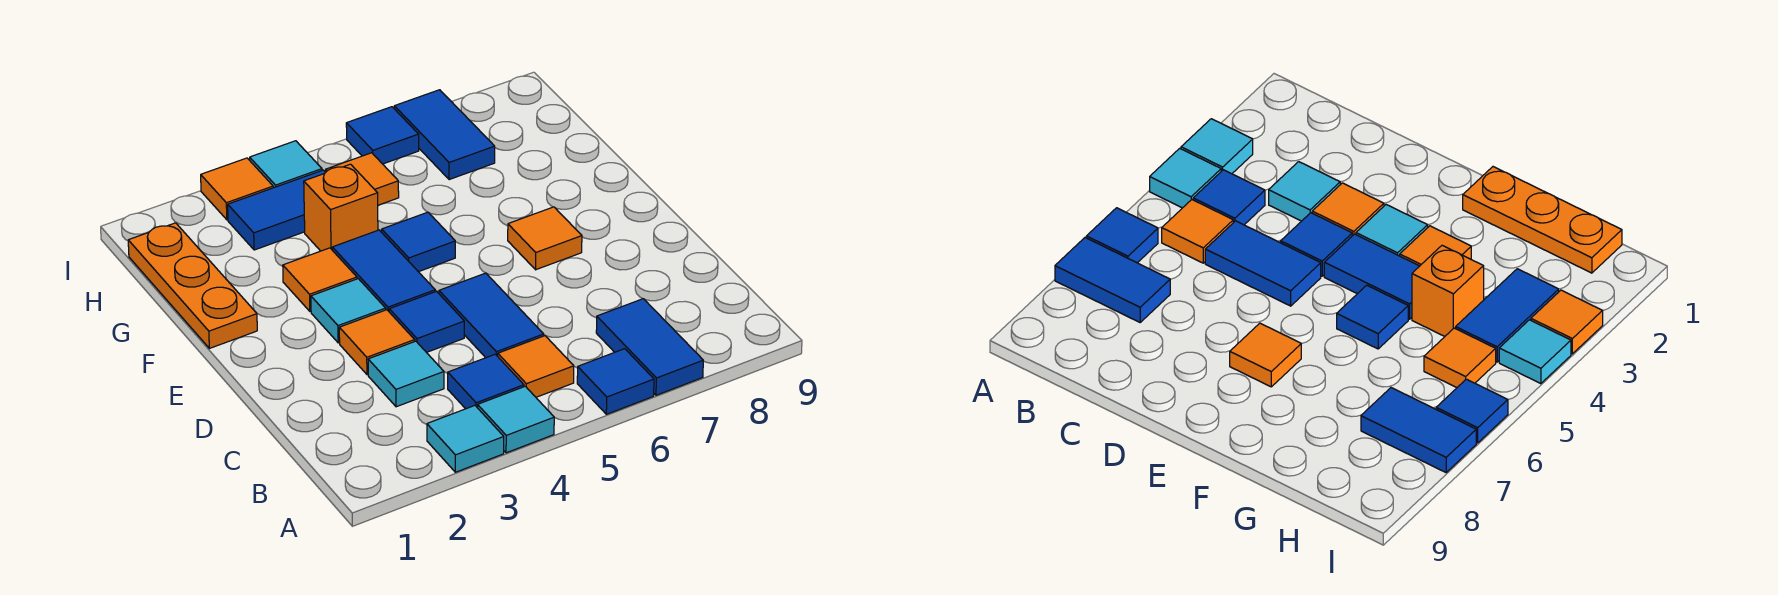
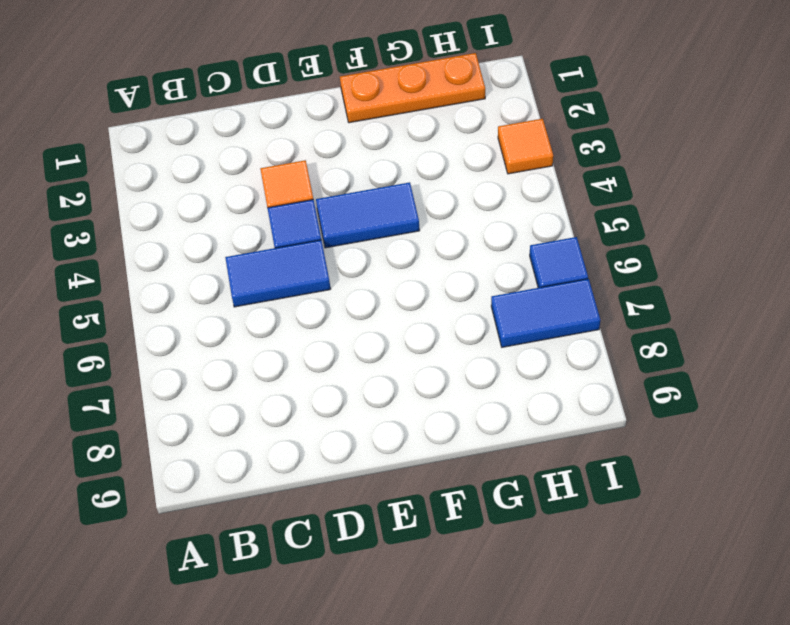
none -> cyan 1x1 tile [427,406,504,472]
none -> cyan 1x1 tile [478,386,554,453]
none -> blue 1x1 tile [577,349,654,414]

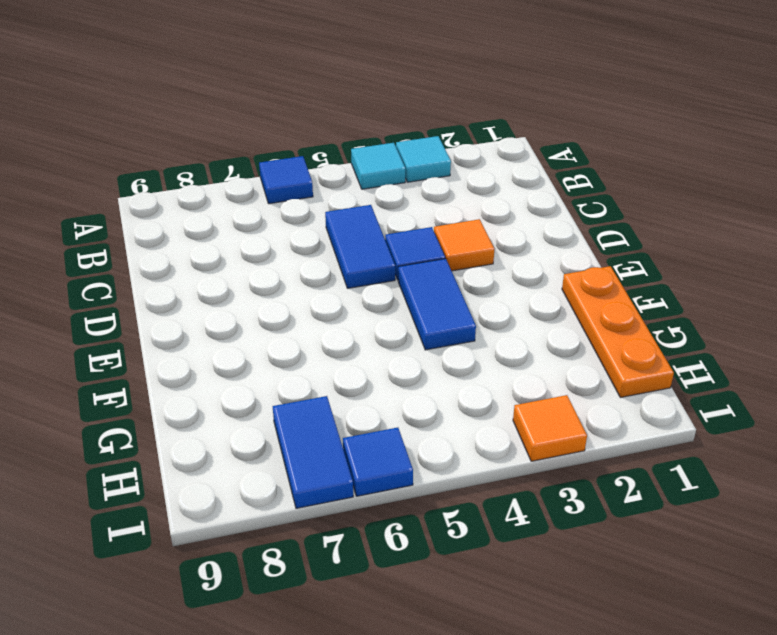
none -> blue 1x2 tile [596,299,703,395]
none -> blue 1x1 tile [448,354,524,409]
none -> orange 1x1 tile [498,336,574,397]

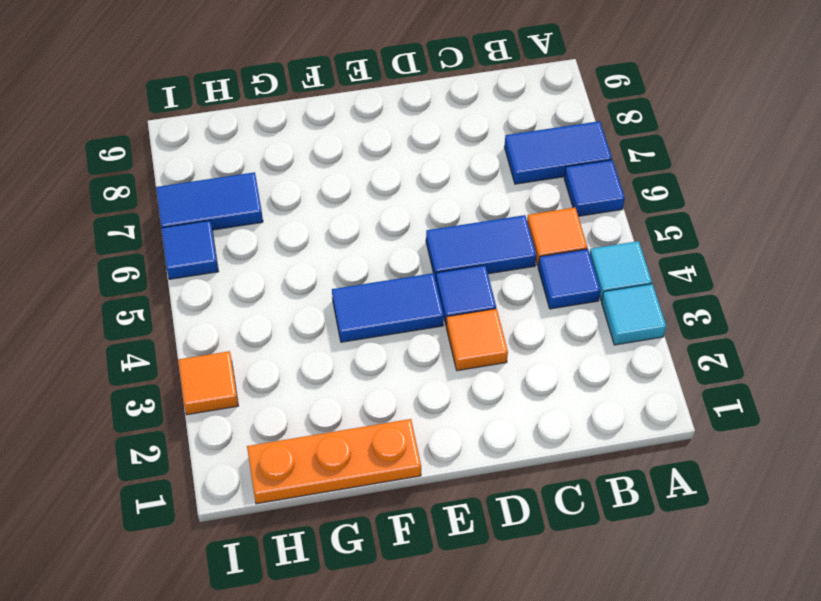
none -> cyan 1x1 tile [368,341,444,407]
none -> cyan 1x1 tile [311,279,386,343]
none -> orange 1x1 tile [508,207,582,270]

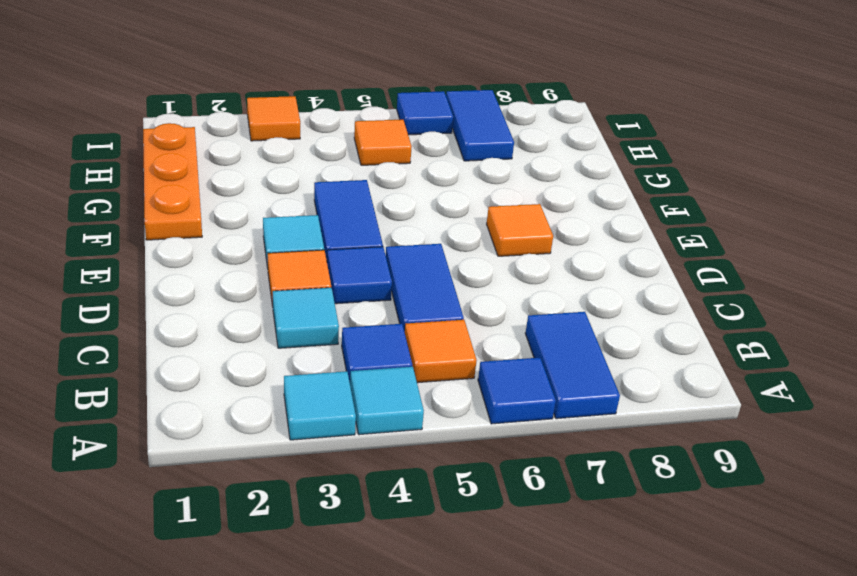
none -> orange 1x1 tile [283,248,357,311]
none -> blue 1x1 tile [382,212,455,272]
none -> orange 1x1 brick [304,164,378,251]

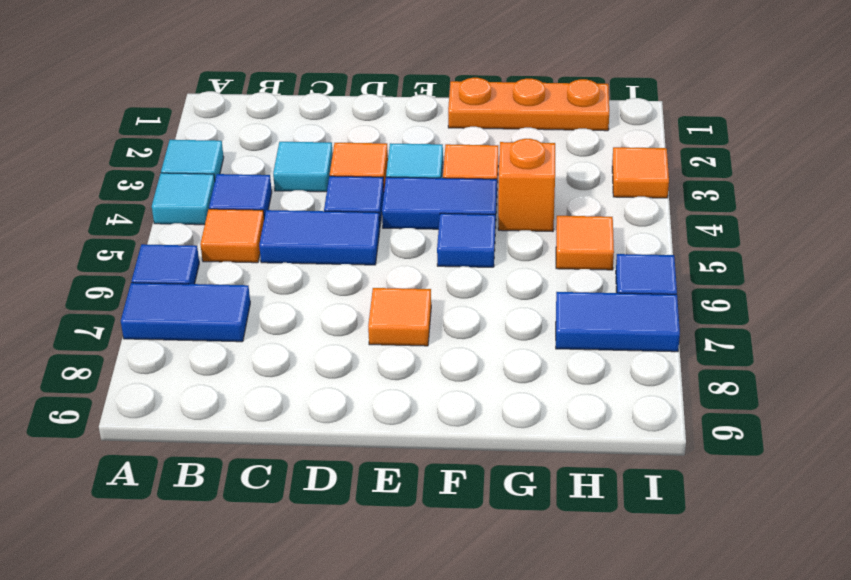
none -> blue 1x2 tile [228,170,326,250]
none -> cyan 1x1 tile [250,141,322,188]

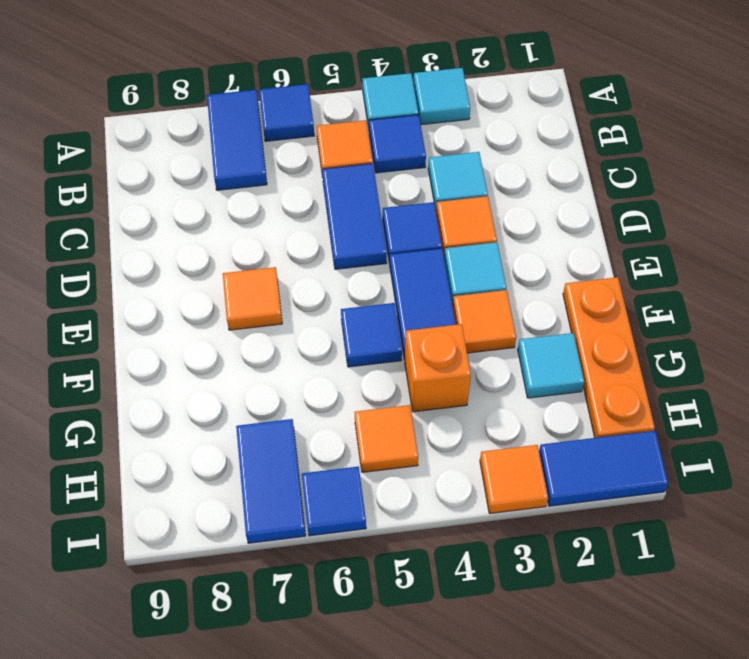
cyan 1x1 tile [518,333,584,398] -> cyan 1x1 tile moved to [250,141,322,188]
blue 1x2 tile [539,431,668,506] -> blue 1x2 tile moved to [228,170,326,250]

